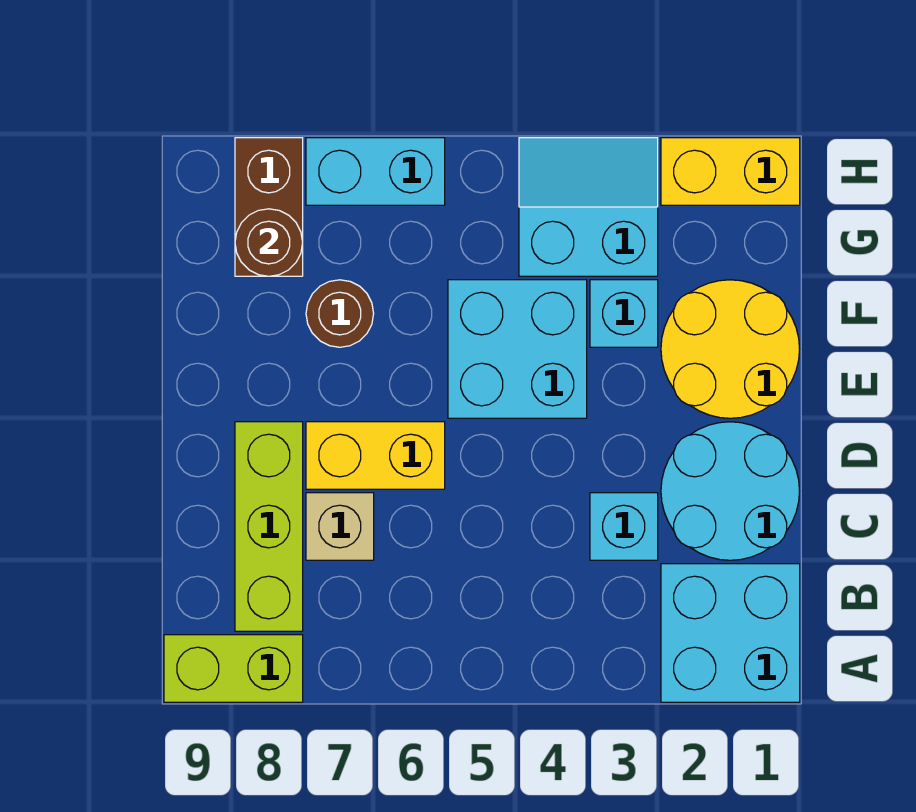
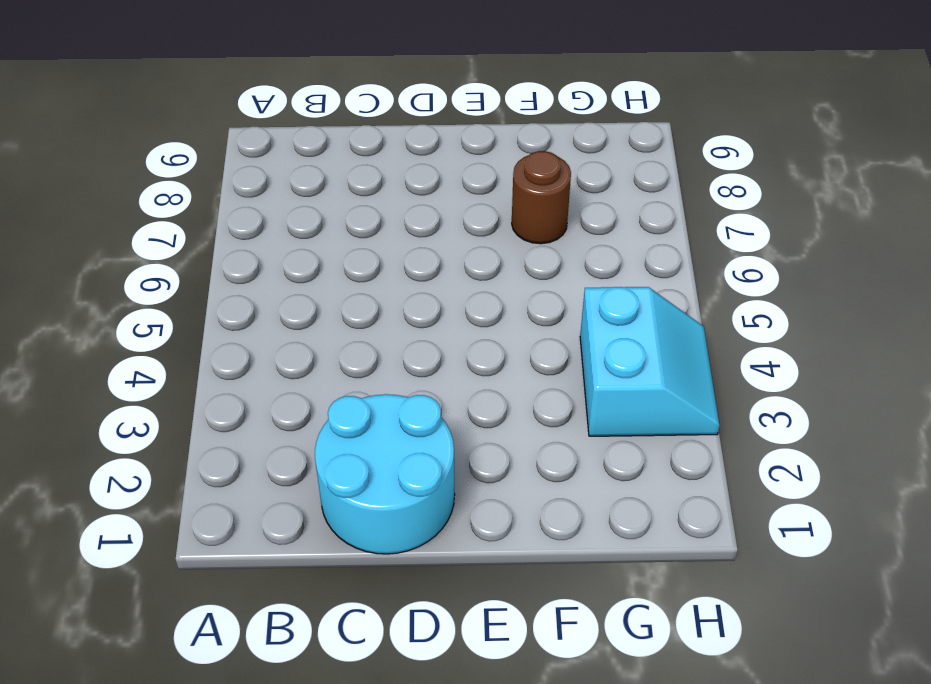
none -> cyan 2x2 brick [661,564,800,702]
none -> lime 1x2 brick [164,635,303,702]
none -> lime 1x3 brick [235,422,303,631]

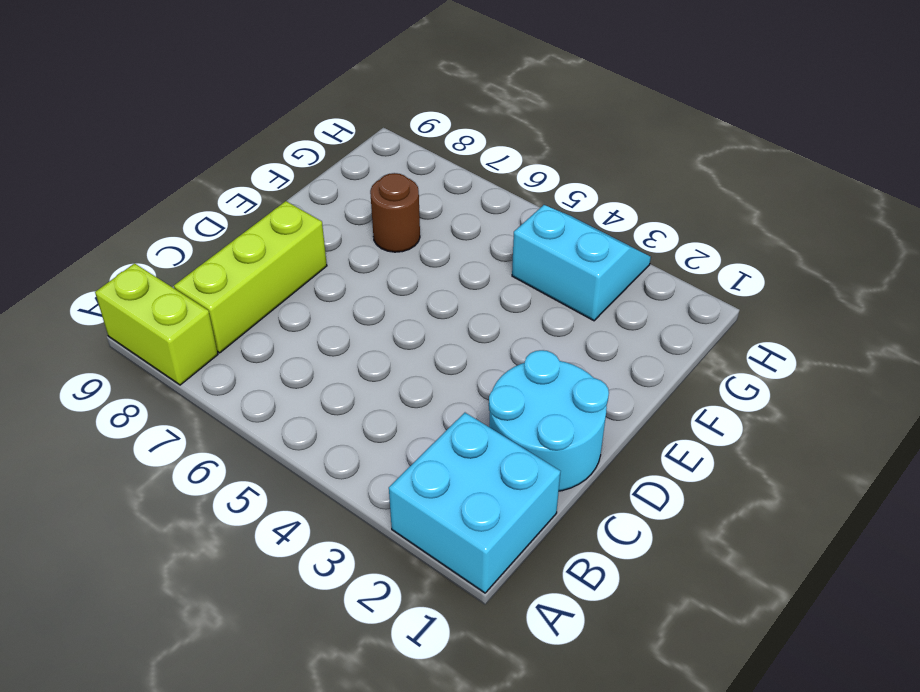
none -> cyan 1x1 brick [590,493,658,560]
none -> tan 1x1 brick [306,493,374,560]
none -> yellow 1x2 brick [306,422,445,489]

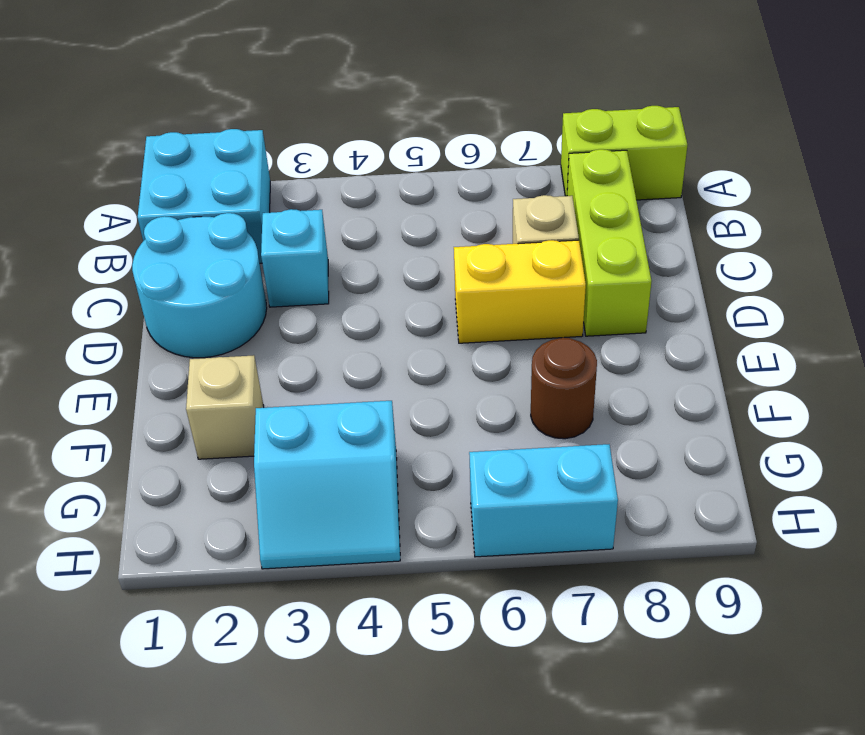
tan 1x1 brick [186,355,264,459] -> yellow 2x2 round brick [661,280,800,418]
none -> cyan 2x2 brick [448,280,587,418]
none -> cyan 1x1 brick [590,280,658,347]
none -> brown 1x2 brick [235,138,303,276]

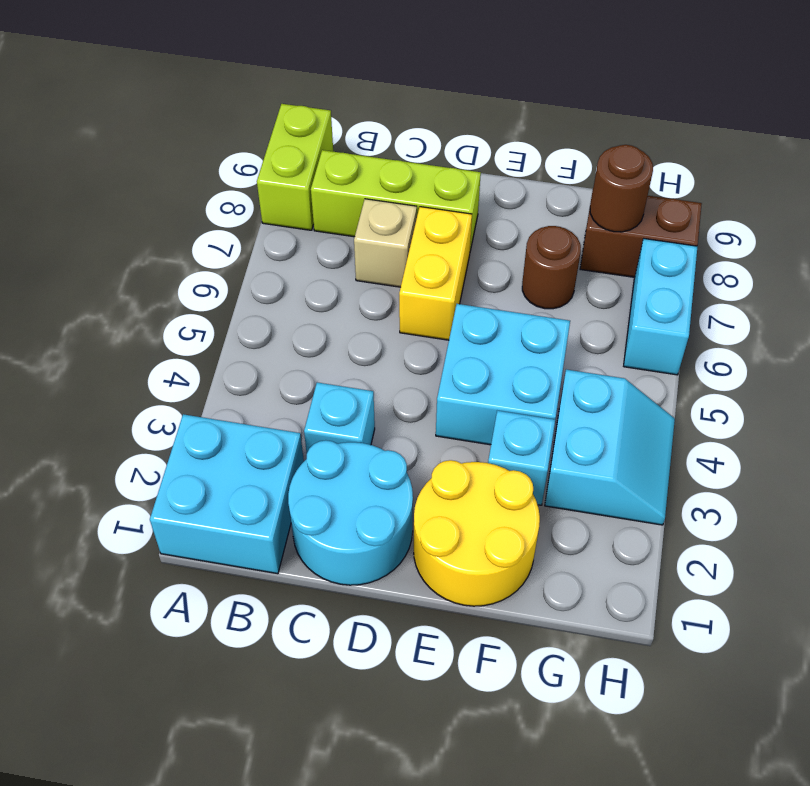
none -> yellow 1x2 brick [661,138,800,205]

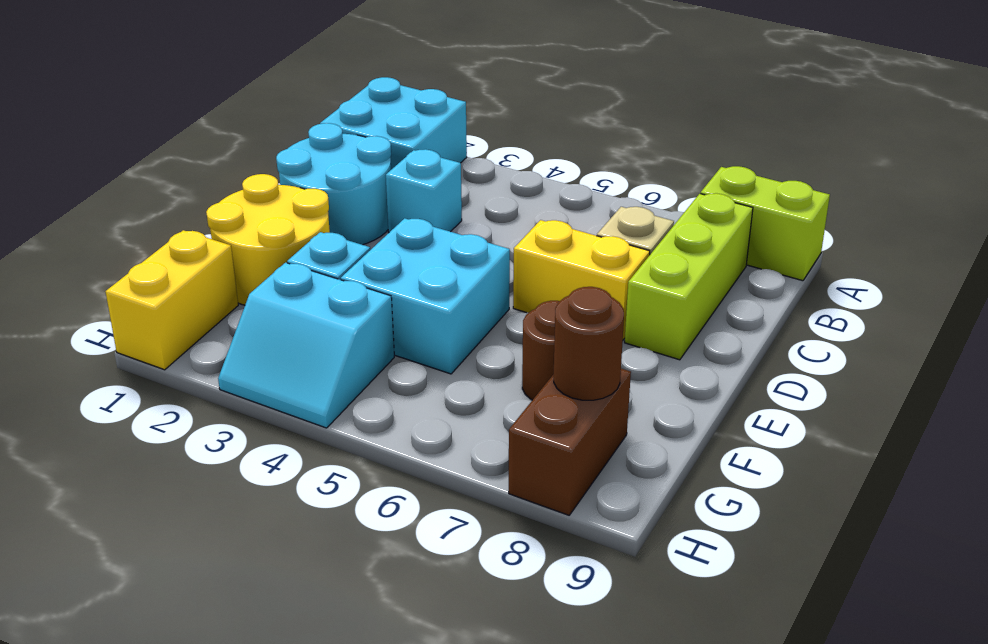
yellow 1x2 brick [106,230,238,370] -> yellow 1x2 brick turned to [661,138,800,205]
none -> cyan 1x2 brick [306,138,445,205]

